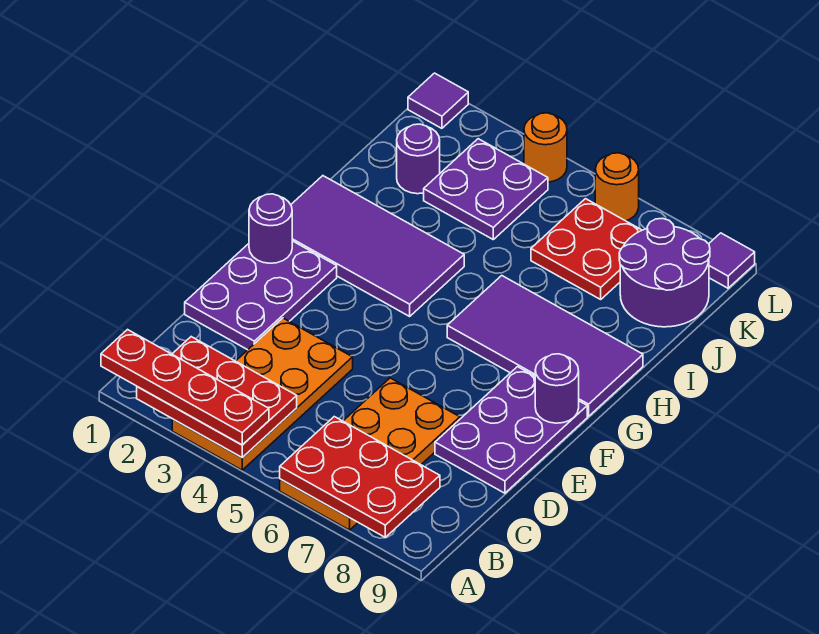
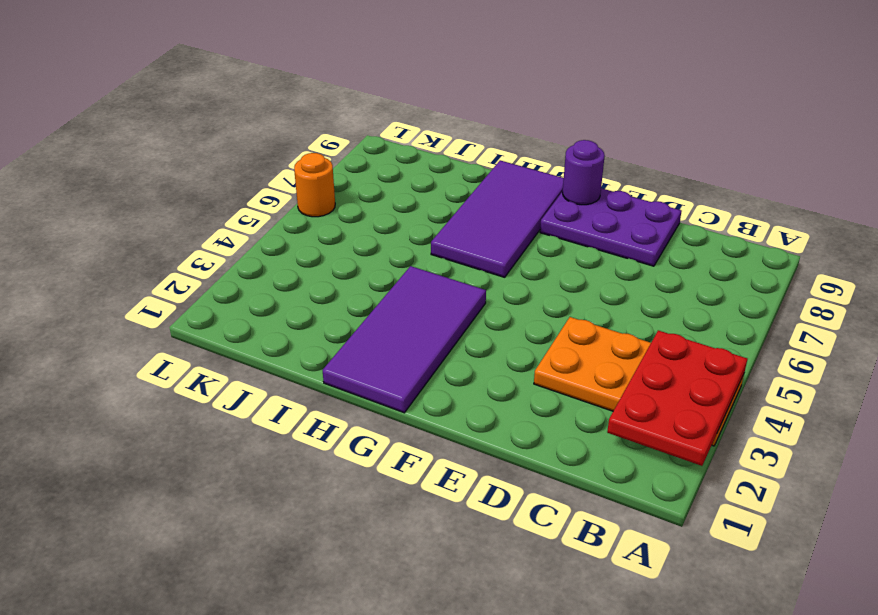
none -> orange 2x4 plate [280,378,460,530]
none -> purple 2x3 plate [185,241,337,350]
none -> purple 1x1 round brick [397,124,440,194]

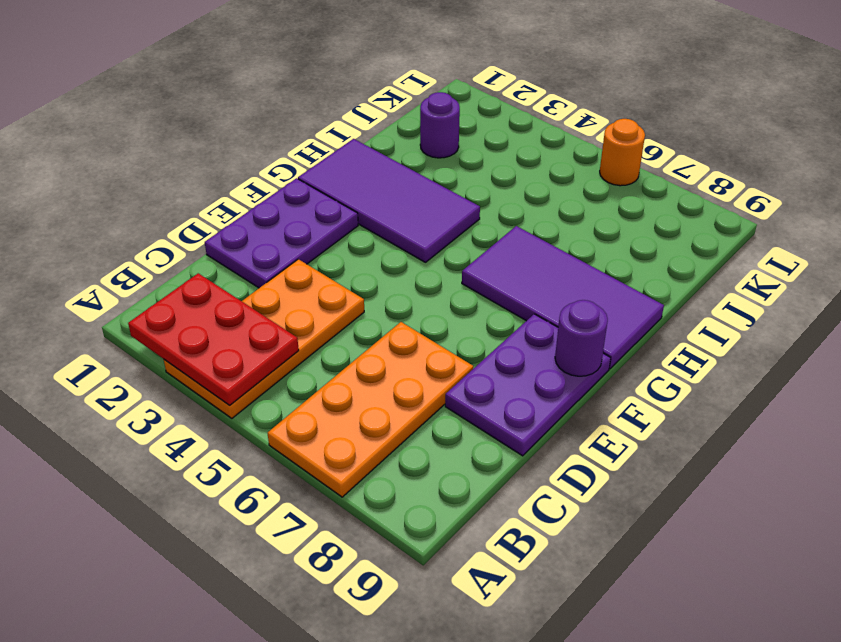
none -> purple 2x2 plate [424,139,548,239]
none -> red 2x2 plate [531,199,642,299]
none -> purple 2x2 round brick [619,218,710,327]

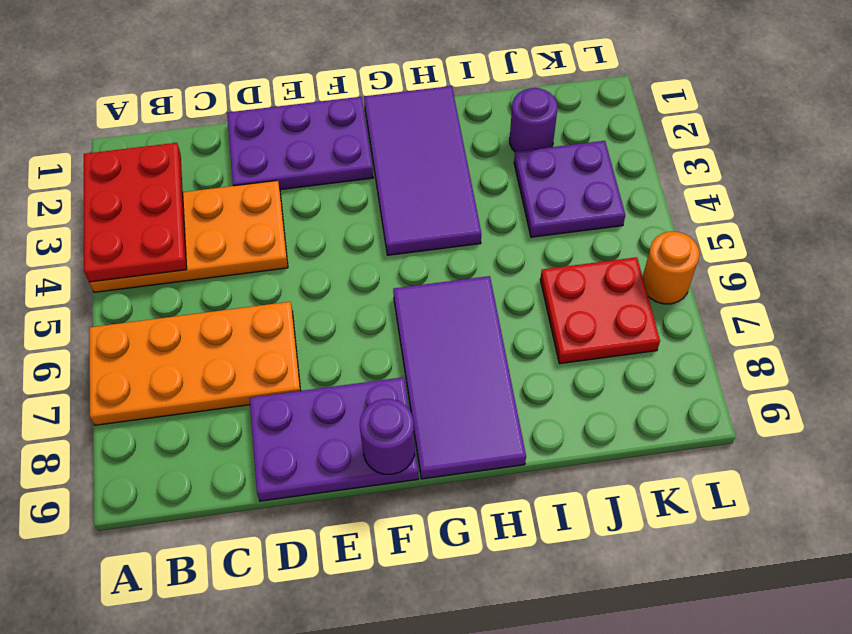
none -> purple 2x2 round brick [619,218,710,327]
none -> purple 1x1 tile [408,73,468,128]
none -> orange 1x1 round brick [524,113,567,182]

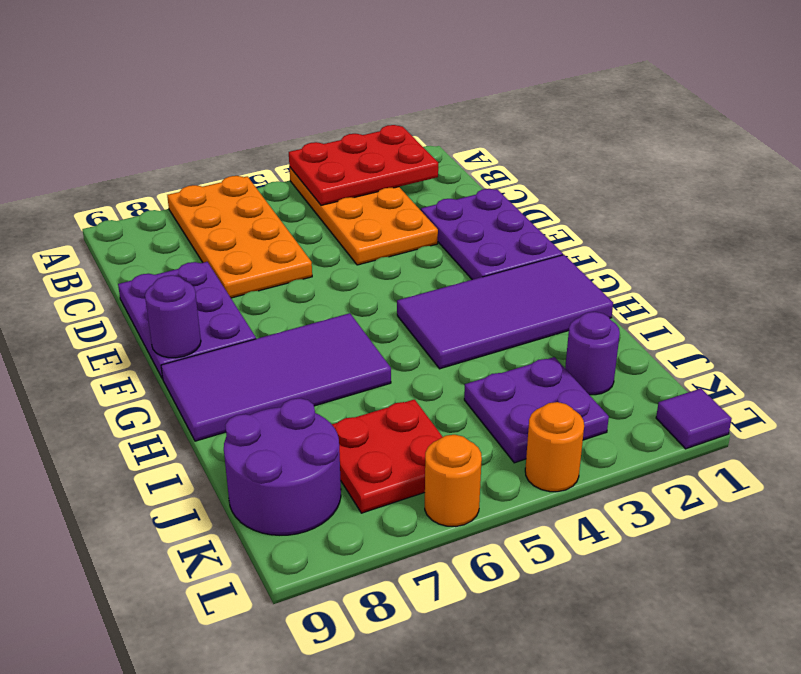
none -> purple 1x1 tile [709,233,755,288]
none -> red 2x3 plate [280,417,440,538]
none -> purple 1x1 round brick [249,194,292,263]

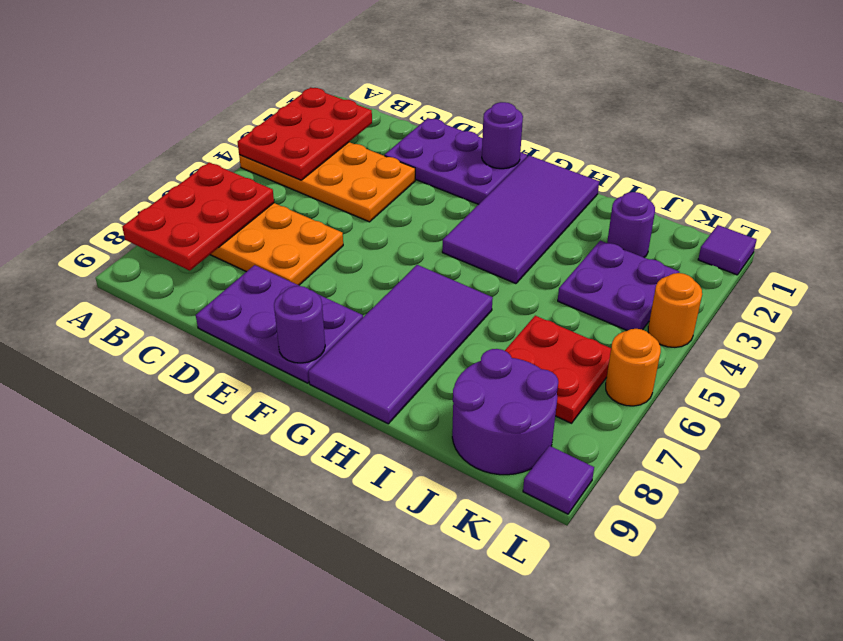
none -> red 1x4 plate [101,330,269,445]

